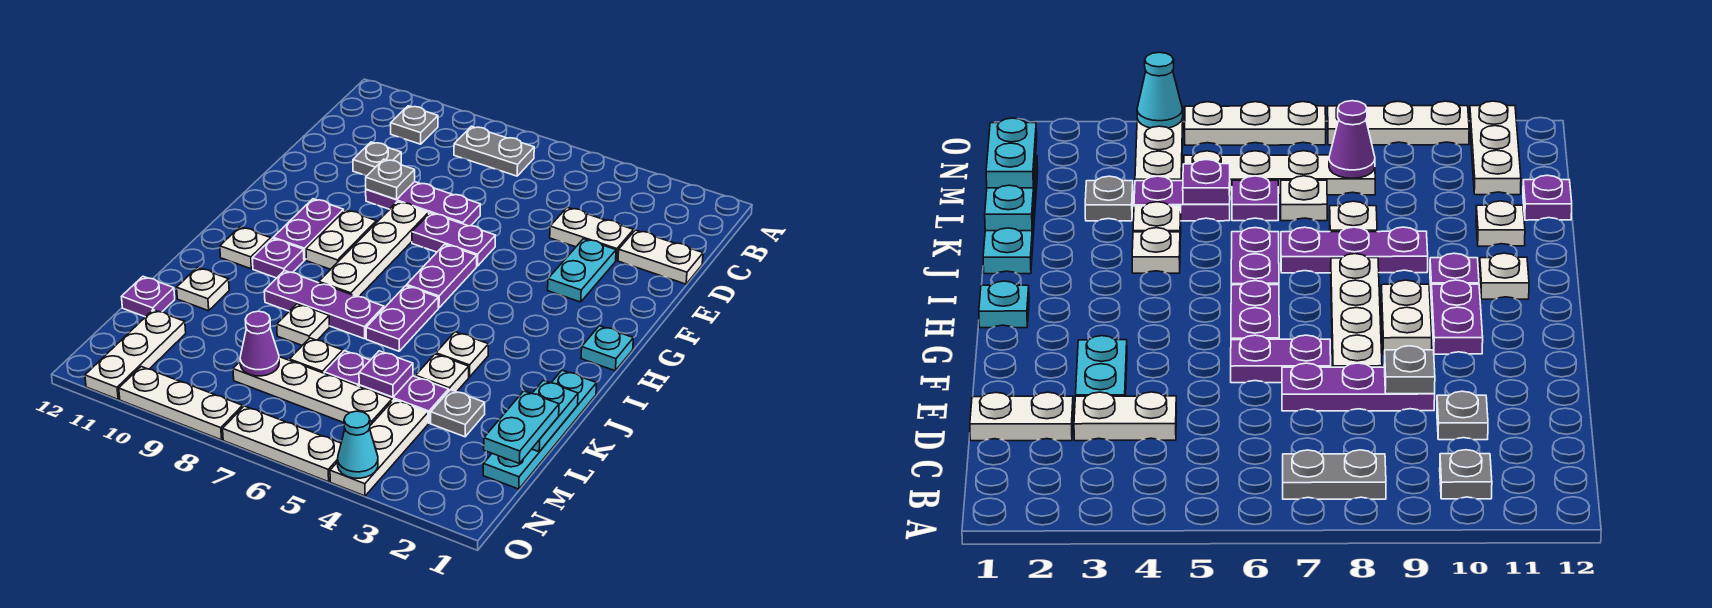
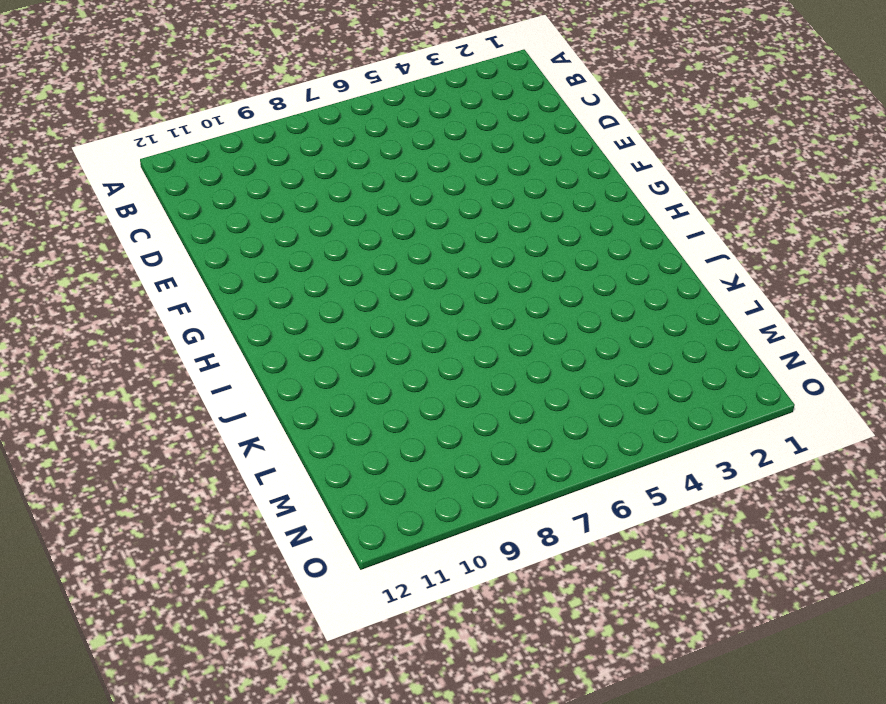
none -> grey 1x2 plate [454,126,534,176]
none -> grey 1x1 plate [391,106,438,144]
none -> white 1x2 plate [618,230,703,284]
none -> white 1x2 plate [550,207,634,260]

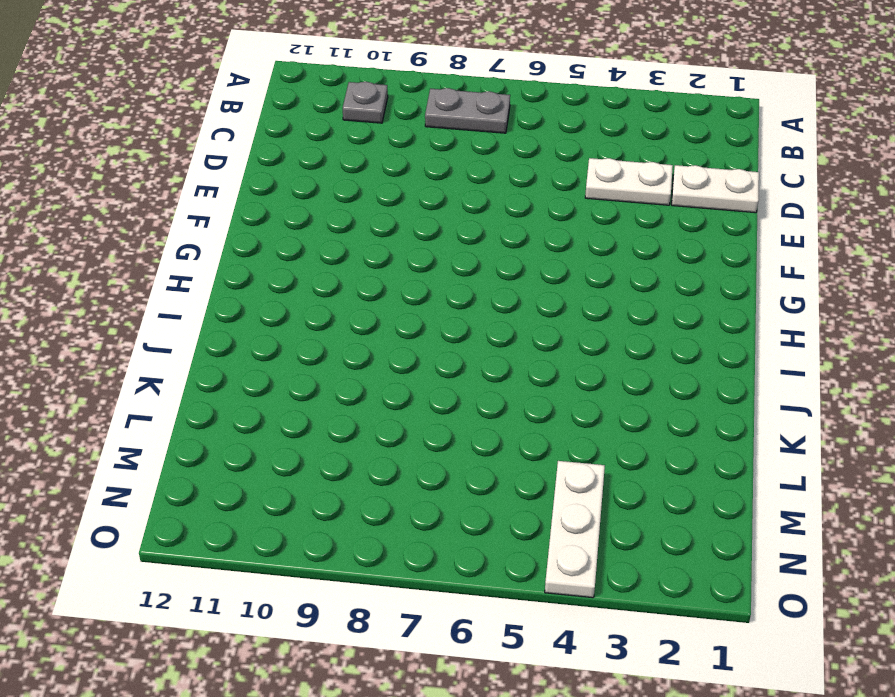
none -> grey 1x1 plate [353,142,401,176]
none -> cyan 1x2 plate [548,239,616,302]
none -> purple 1x3 plate [366,182,480,226]
none -> purple 1x2 plate [412,213,495,266]

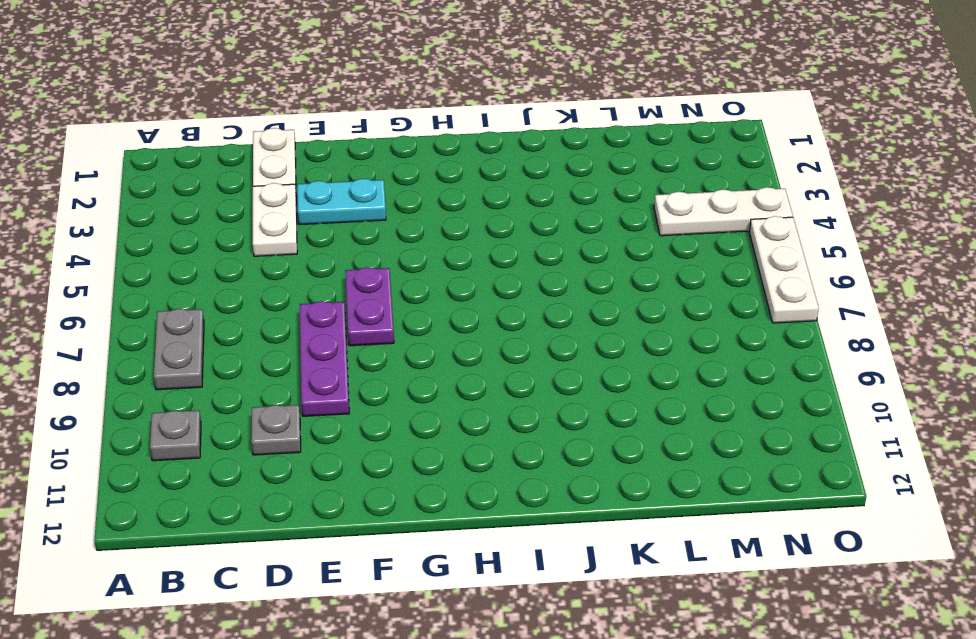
none -> white 1x4 plate [319,202,429,297]
none -> purple 1x2 plate [407,244,477,308]
none -> white 1x2 plate [306,210,376,269]
none -> purple 1x2 plate [273,199,344,260]

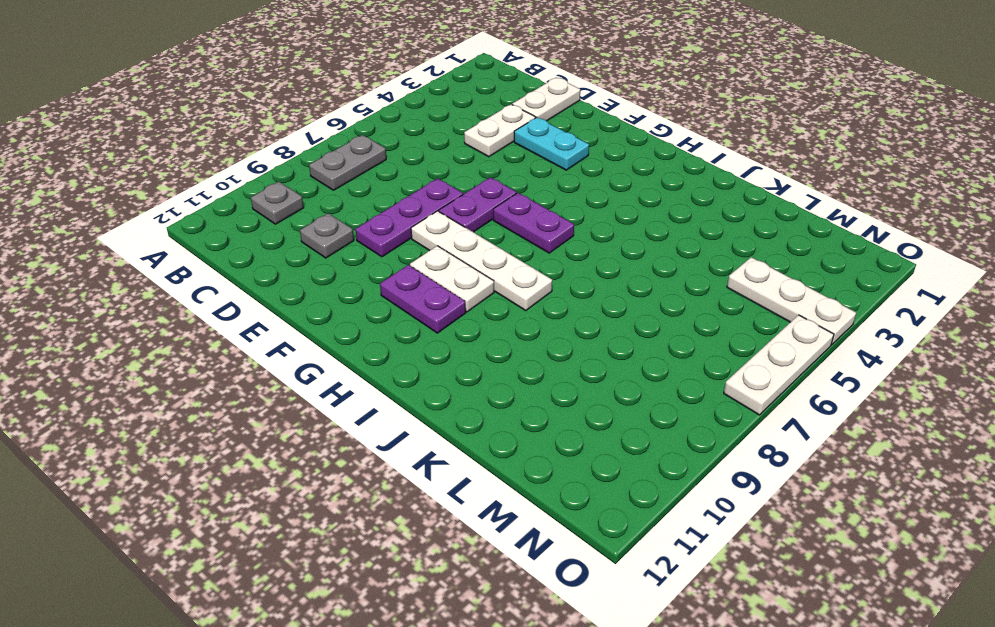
none -> cyan 1x1 plate [581,326,633,371]
none -> purple 1x2 plate [366,286,438,351]
none -> purple 1x1 plate [252,238,304,278]
none -> white 1x1 plate [220,227,271,269]

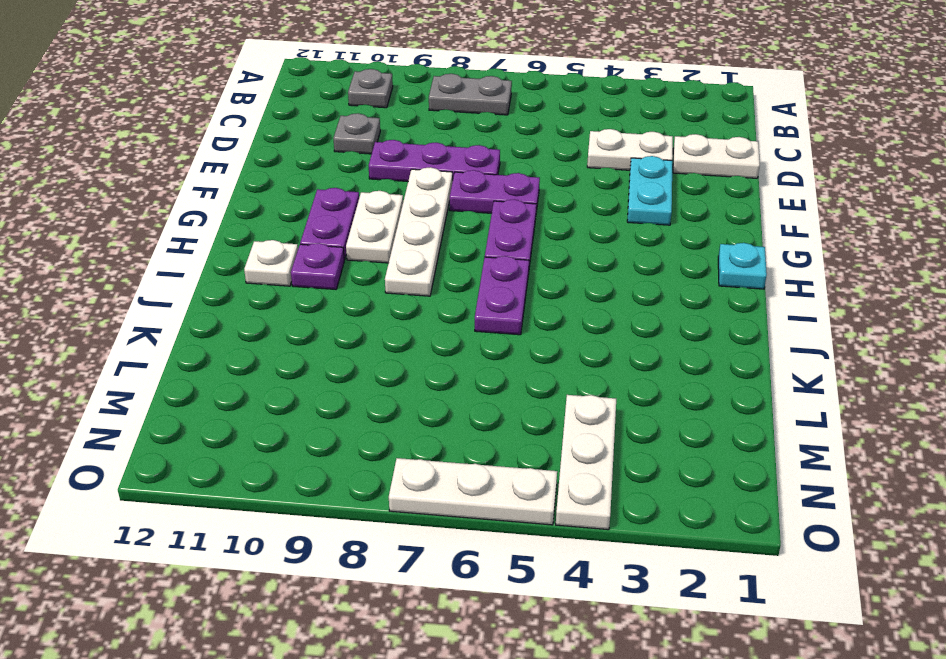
none -> cyan 1x4 plate [483,370,597,489]
none -> white 1x1 plate [436,332,488,377]
none -> purple 1x3 plate [264,271,384,339]
none -> white 1x1 plate [416,354,469,392]

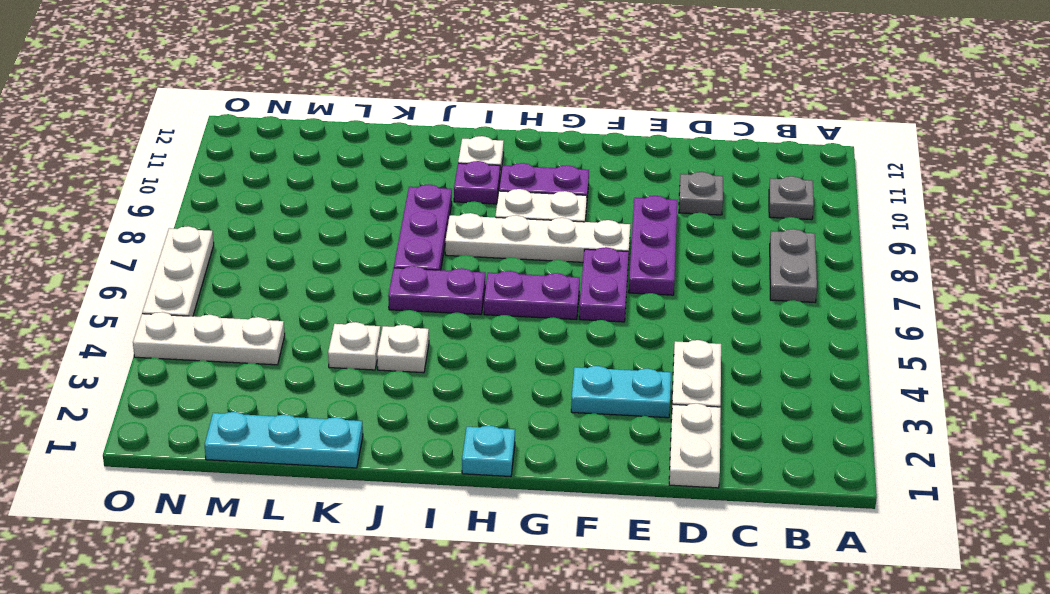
cyan 1x3 plate [205,412,363,468] -> cyan 1x4 plate [483,370,597,489]
none -> white 1x1 plate [277,304,330,345]
none -> white 1x1 plate [177,268,229,311]
none -> grey 1x1 plate [431,390,485,437]
none -> purple 1x2 plate [359,376,449,423]

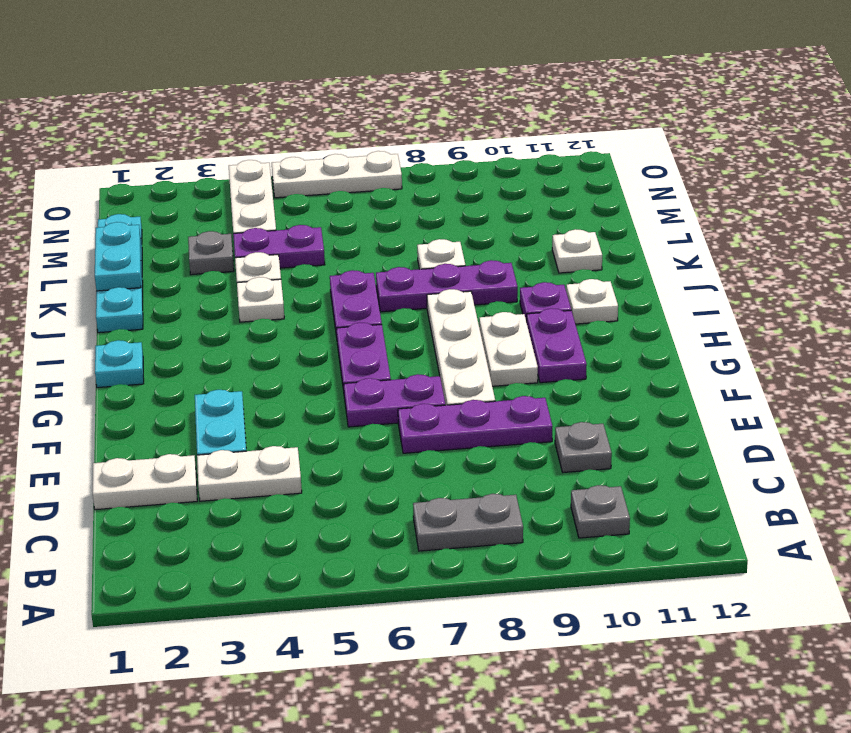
none -> purple 1x1 plate [324,351,370,386]
none -> white 1x1 plate [289,338,343,373]
none -> purple 1x1 plate [122,276,175,317]
none -> white 1x4 plate [233,357,392,425]

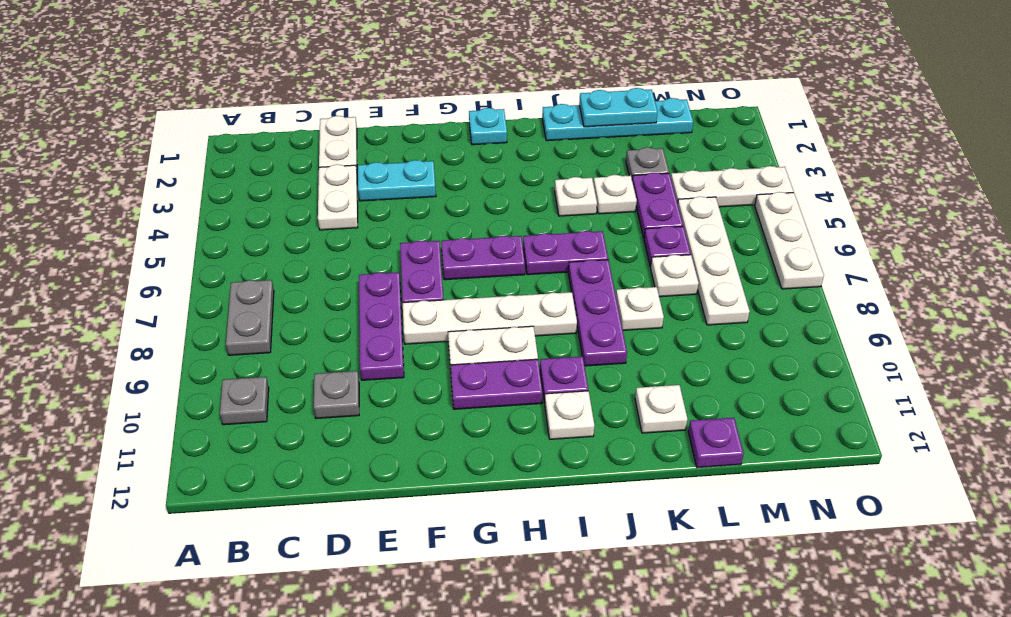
none -> white 1x3 plate [85,310,186,399]
none -> white 1x3 plate [119,367,243,440]
none -> grey 1x1 plate [366,159,415,200]
none -> purple 1x1 plate [359,351,413,397]

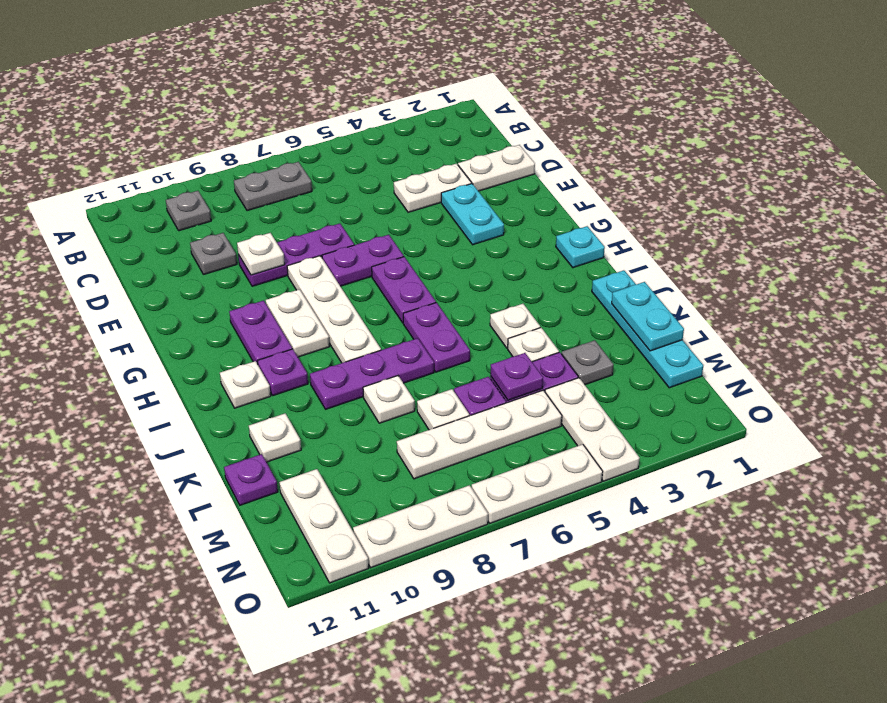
white 1x1 plate [237,233,285,275] -> grey 1x1 plate [366,159,415,200]
none -> purple 1x1 cone [240,311,279,376]
none -> cyan 1x1 cone [338,411,378,478]
none -> cyan 1x2 plate [484,391,559,464]

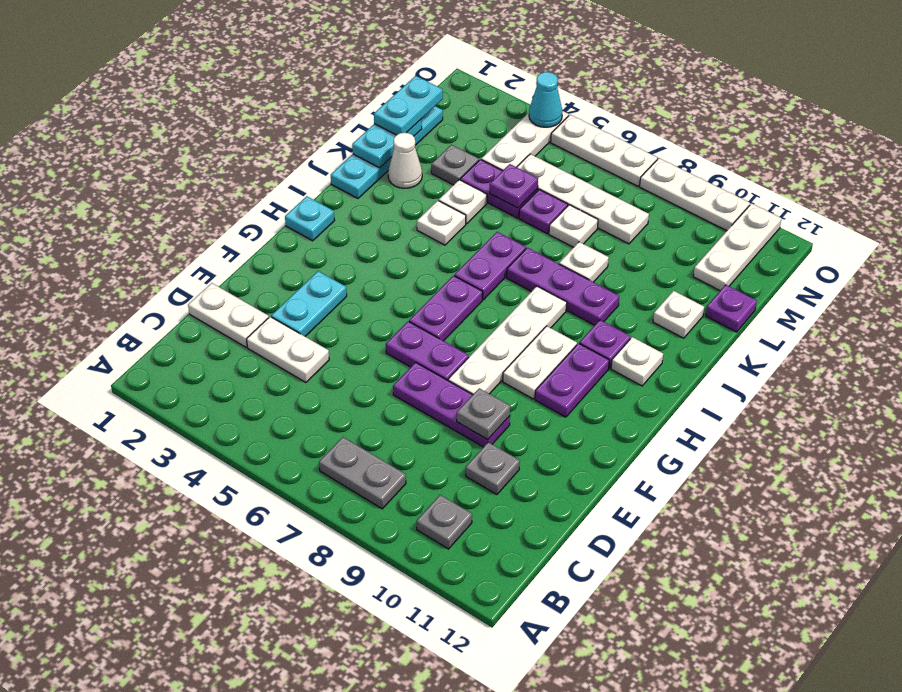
white 1x1 cone [388,133,422,188] -> none
none -> purple 1x1 cone [240,311,279,376]

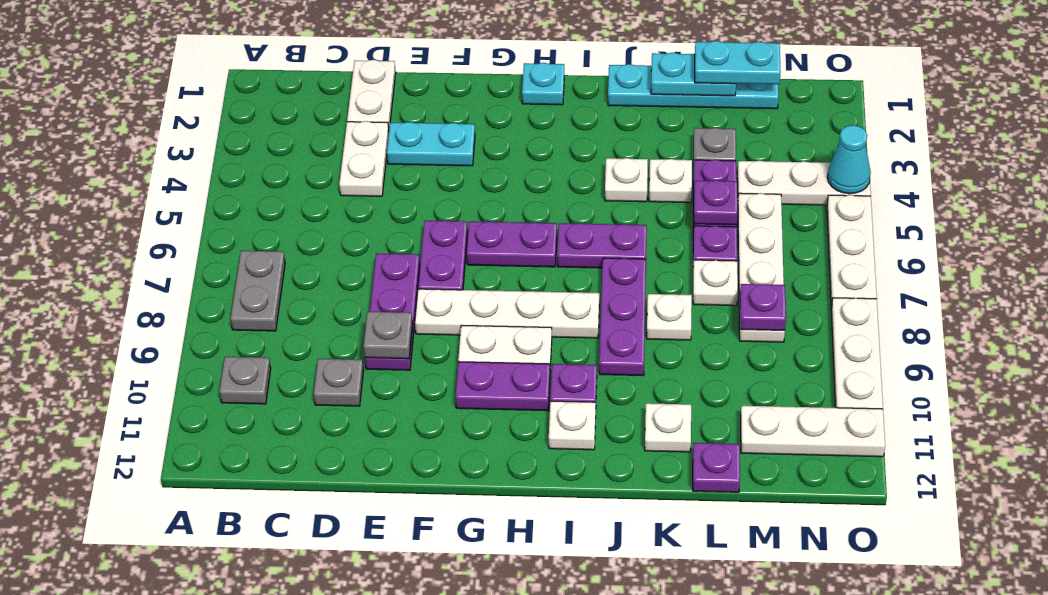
purple 1x1 plate [740,284,786,330] -> purple 1x1 cone [240,311,279,376]

